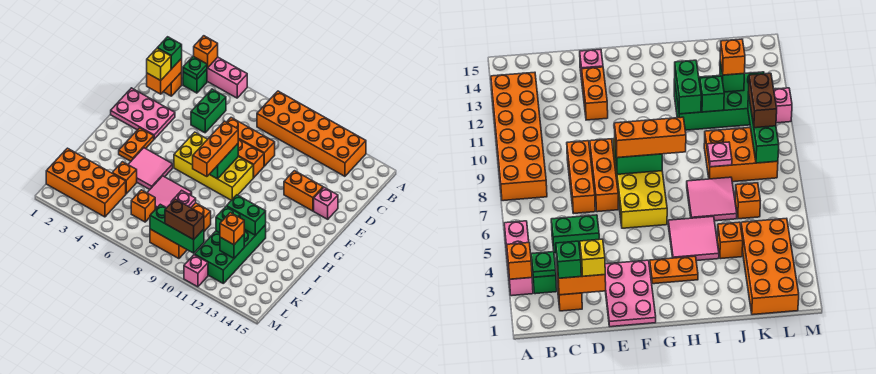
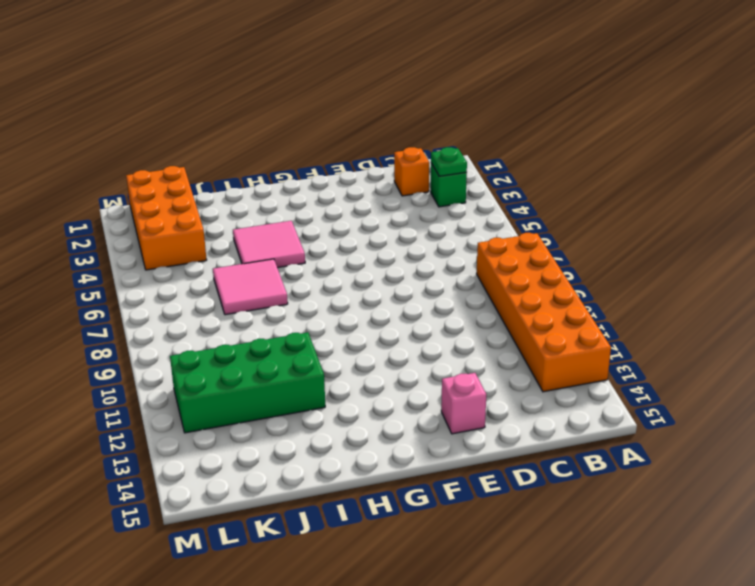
none -> pink 1x3 brick [207,57,247,98]
none -> green 1x2 brick [191,89,226,133]
none -> orange 1x3 brick [227,118,275,166]
none -> pink 2x3 plate [111,88,175,139]

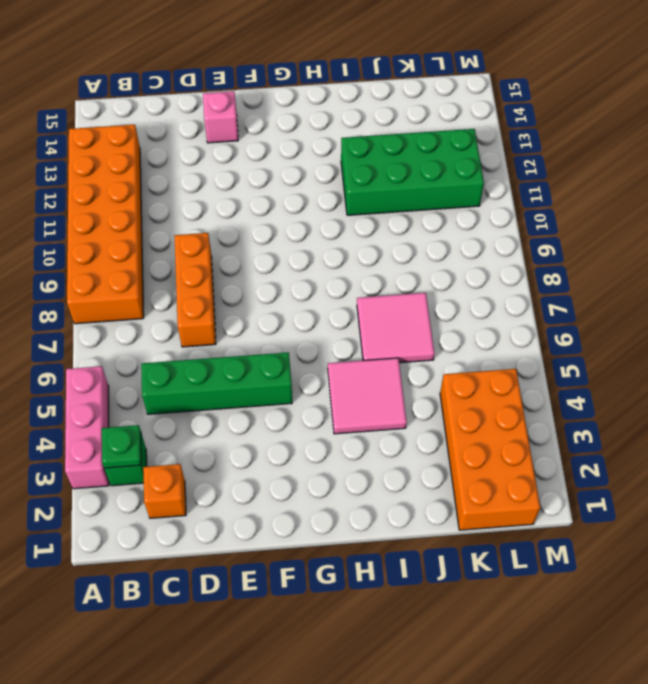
green 1x4 brick [141,352,292,414] -> green 1x2 brick [191,89,226,133]
none -> pink 2x3 plate [111,88,175,139]
none -> orange 1x3 brick [238,139,264,178]
none -> orange 1x2 brick [284,171,323,211]
none -> yellow 2x4 brick [174,132,253,200]

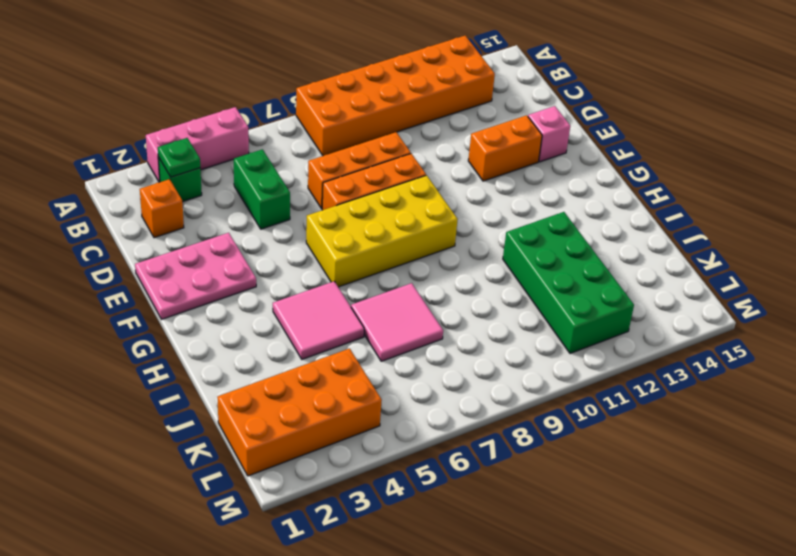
none -> orange 1x2 plate [119,128,154,161]
none -> orange 1x1 brick [112,162,137,194]
none -> orange 2x3 brick [150,203,211,259]
none -> orange 1x1 brick [131,190,155,222]

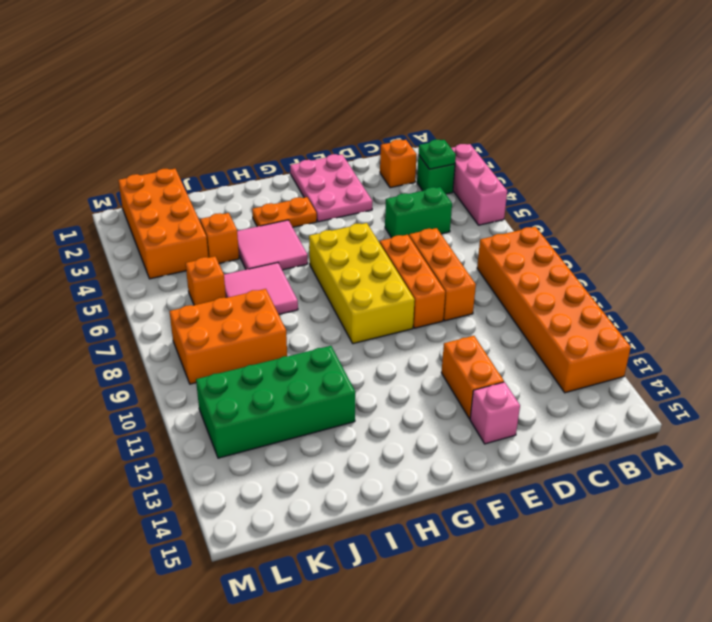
none -> pink 1x1 brick [184,255,208,287]
none -> orange 1x1 brick [194,36,218,68]
none -> orange 1x2 brick [147,58,182,94]
none -> green 1x2 brick [210,144,238,179]

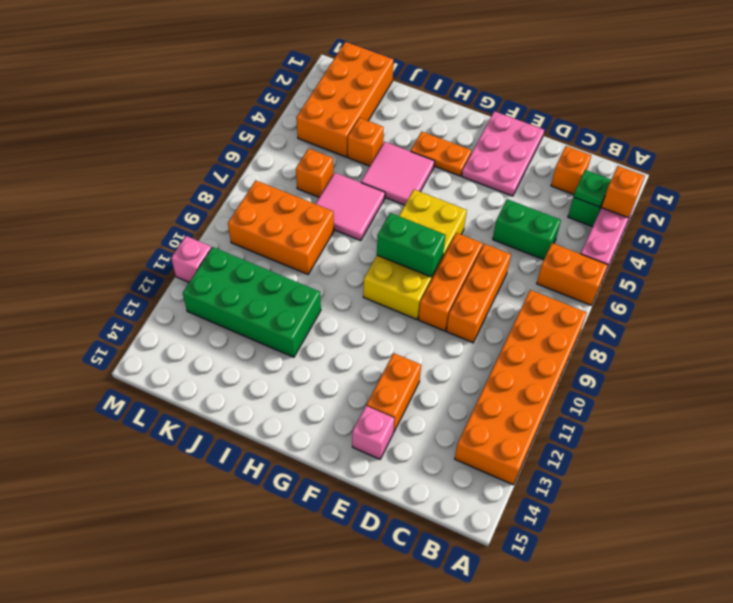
orange 1x2 brick [537,243,608,305] -> orange 1x2 brick moved to [147,58,182,94]
none -> green 1x2 brick [227,195,266,235]
none -> pink 1x1 plate [171,190,196,208]
none -> green 1x1 brick [216,206,240,233]
none -> green 1x1 brick [220,235,244,258]

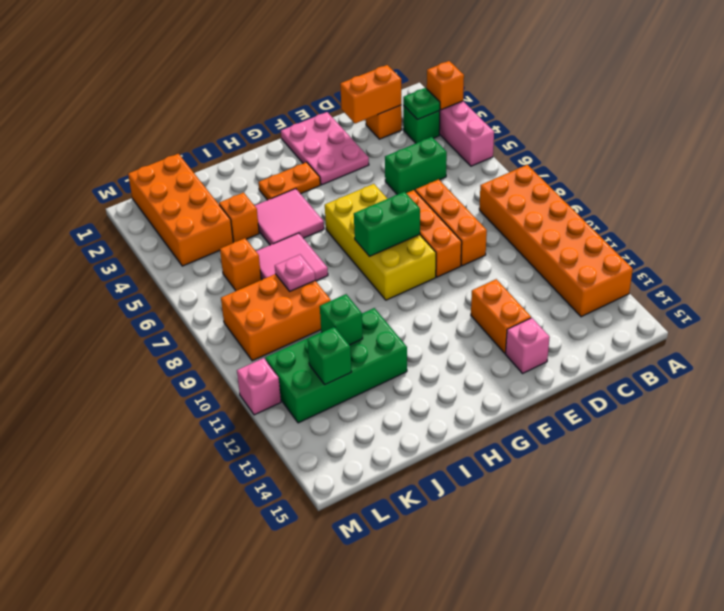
none -> green 1x2 brick [227,195,266,235]
none -> green 1x3 brick [150,204,204,253]
none -> green 1x1 brick [157,37,182,69]
none -> yellow 1x1 brick [147,48,171,80]

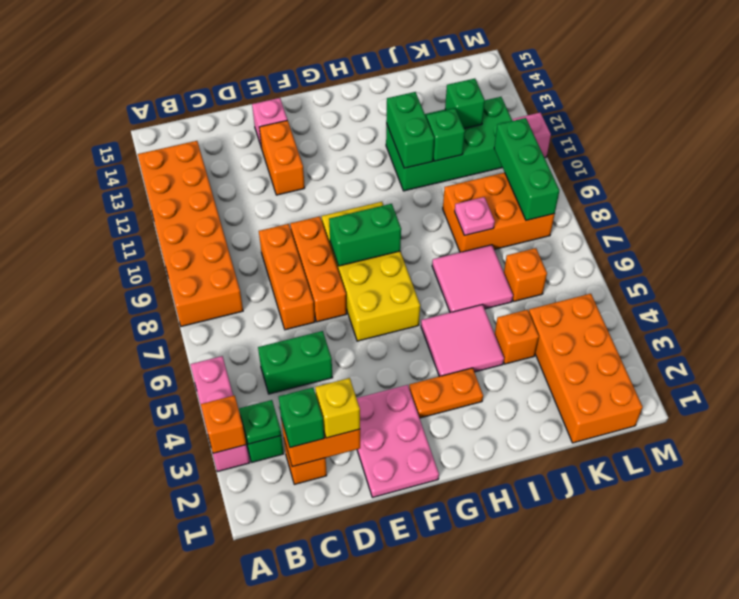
none -> orange 1x3 brick [193,121,238,177]
none -> orange 1x1 brick [220,213,244,245]
none -> brown 1x2 brick [165,199,204,240]

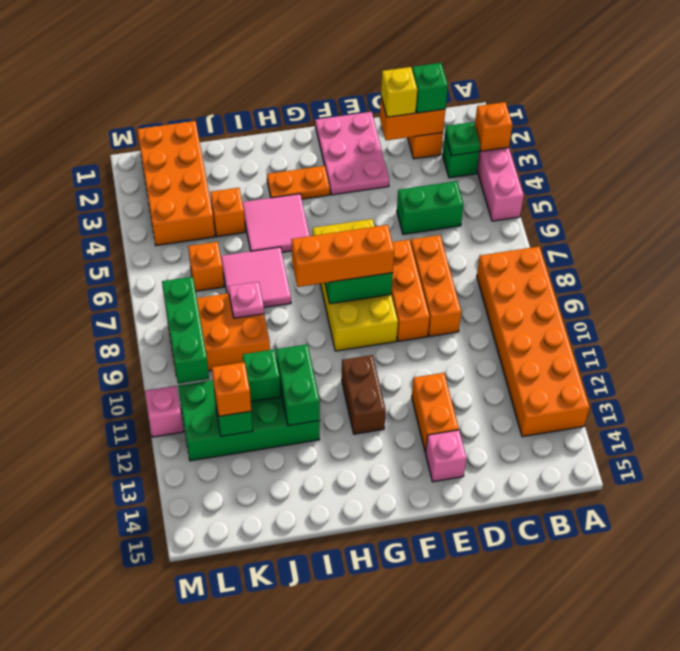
brown 1x2 brick [342,355,386,434] -> brown 1x2 brick moved to [165,199,204,240]

